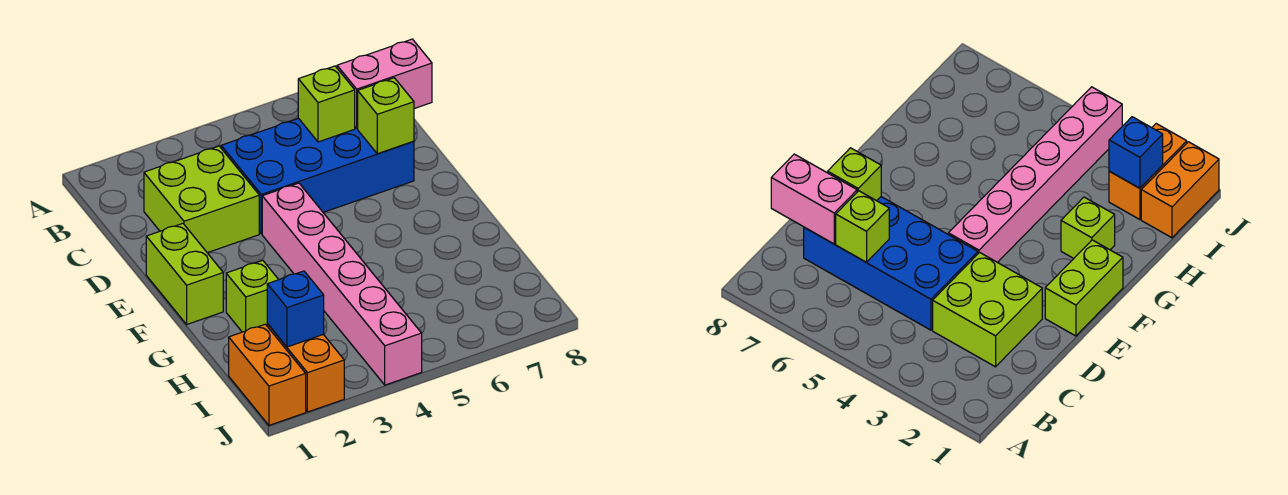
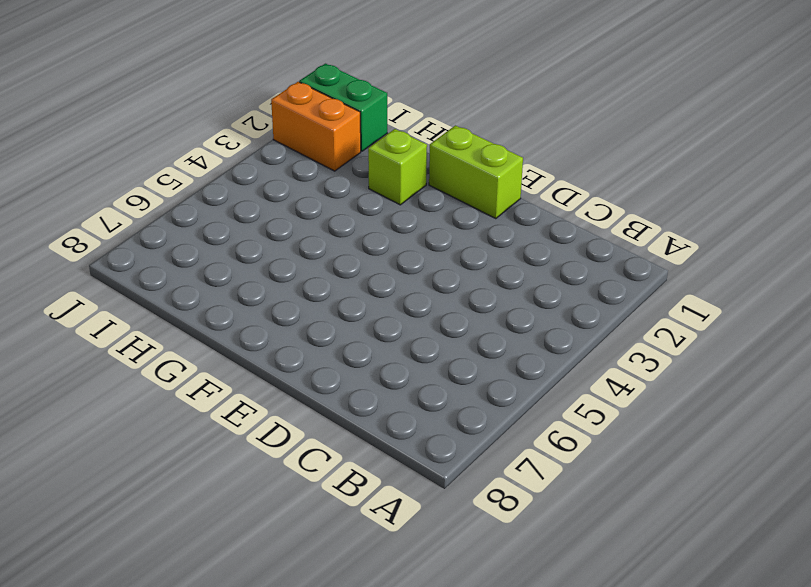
green 1x2 brick [299,64,387,151] -> orange 1x2 brick [229,324,306,425]
none -> lime 2x2 brick [144,146,259,253]
none -> blue 2x4 brick [221,118,414,234]

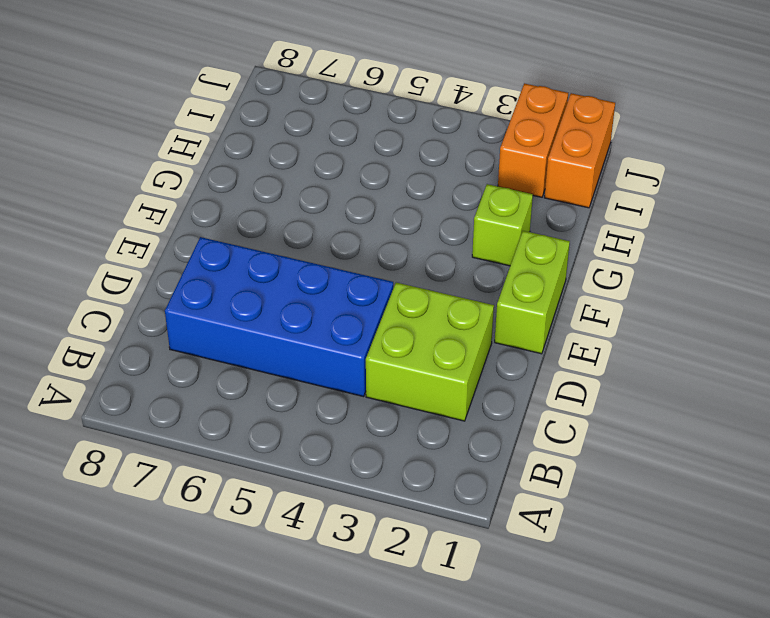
none -> pink 1x6 brick [262,183,422,385]
none -> lime 1x1 brick [298,66,355,142]

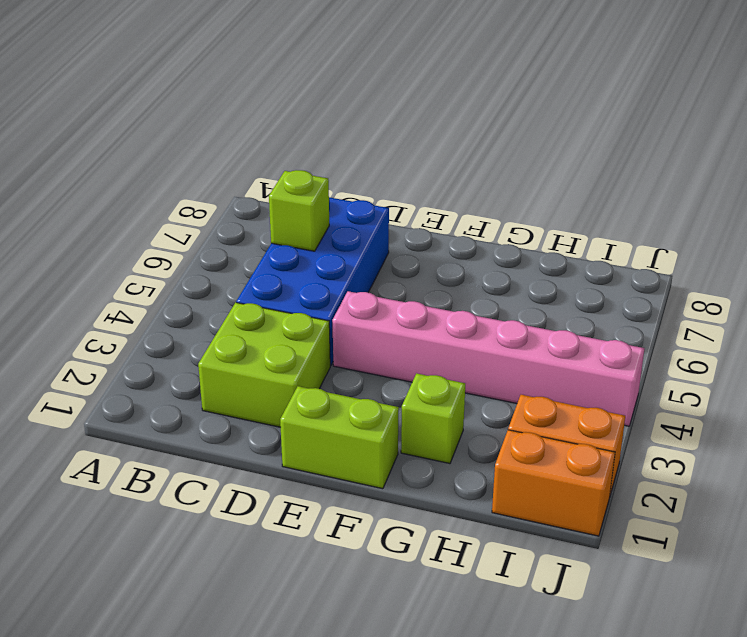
none -> pink 1x2 brick [337,39,432,128]
none -> lime 1x1 brick [358,78,414,154]

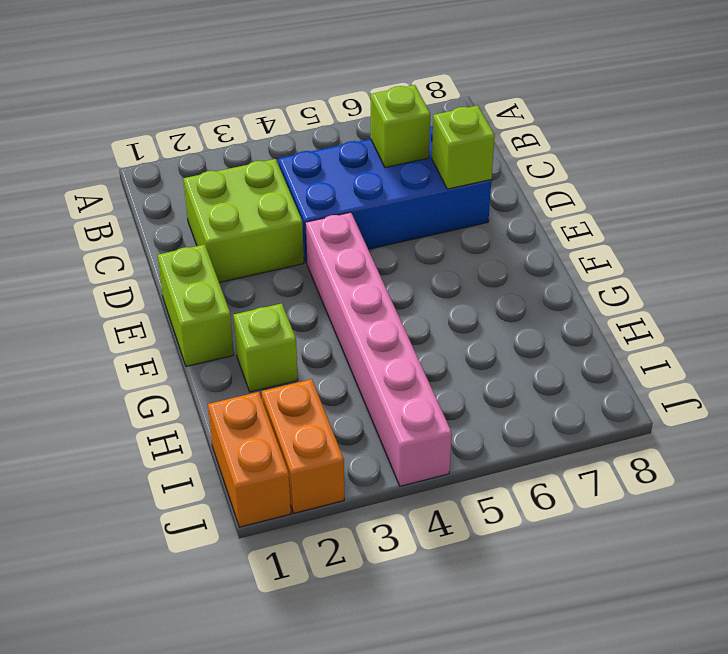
none -> pink 1x2 brick [337,39,432,128]
none -> blue 1x1 brick [267,271,324,347]

